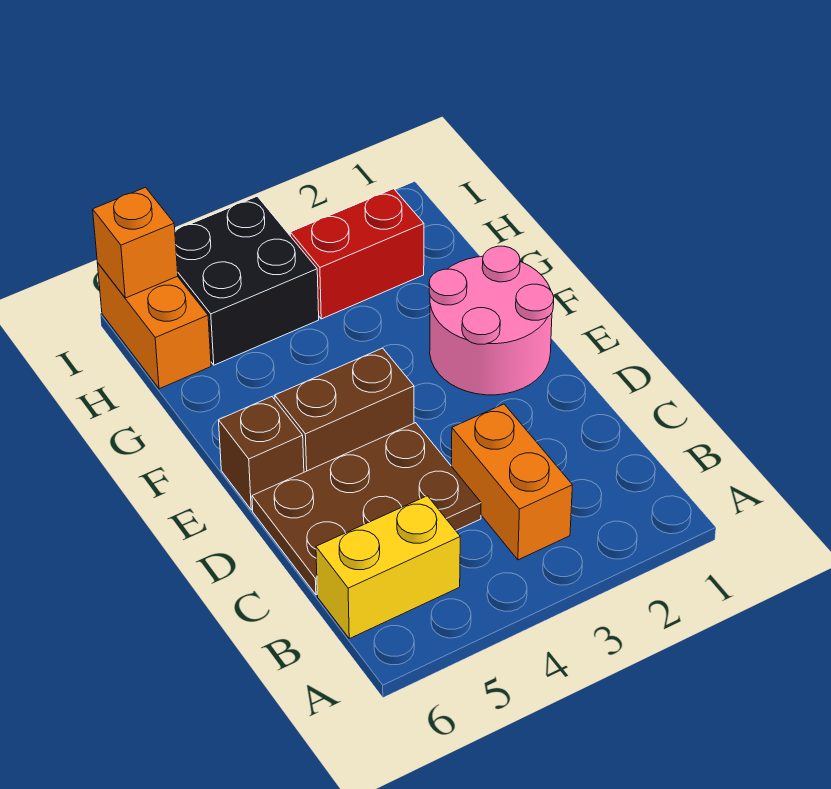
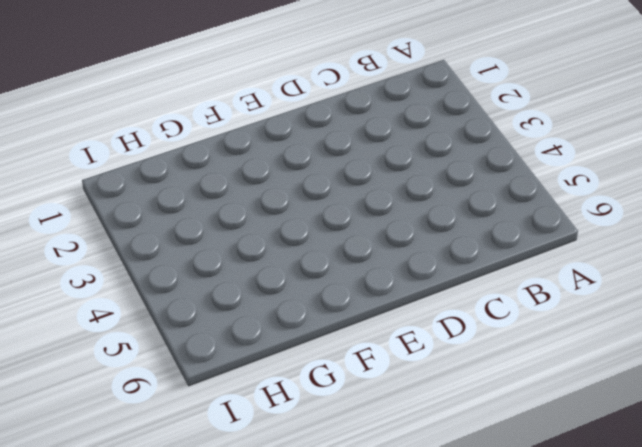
none -> orange 1x2 brick [451,404,572,560]
none -> yellow 1x2 brick [316,496,460,639]

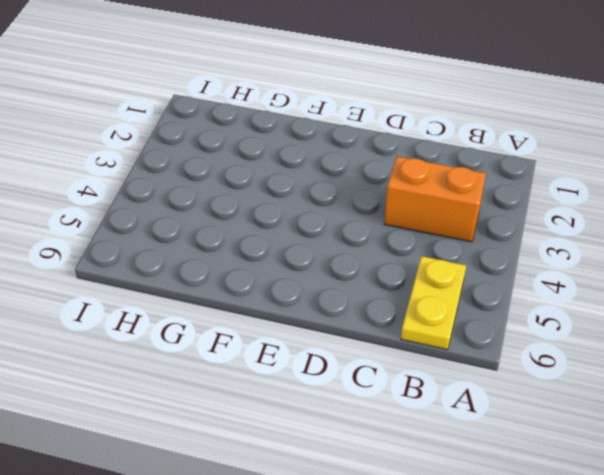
yellow 1x2 plate [401,256,466,350] -> yellow 1x2 brick [316,496,460,639]
none -> brown 2x3 plate [252,423,481,595]
none -> pink 2x2 round brick [429,246,554,395]

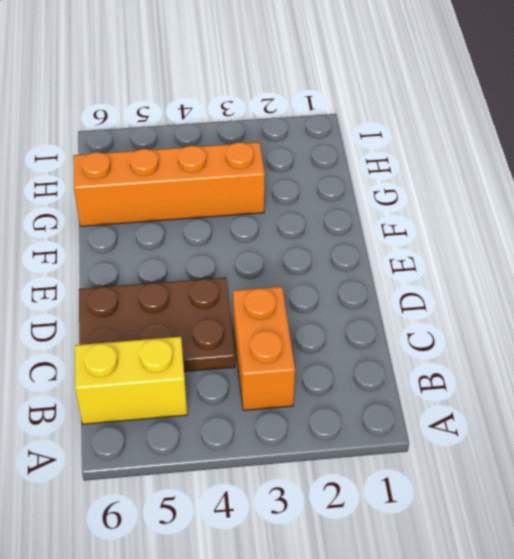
orange 1x4 brick [73,142,265,226] -> none
none -> pink 2x2 round brick [429,246,554,395]
none -> brown 1x2 brick [275,348,414,472]

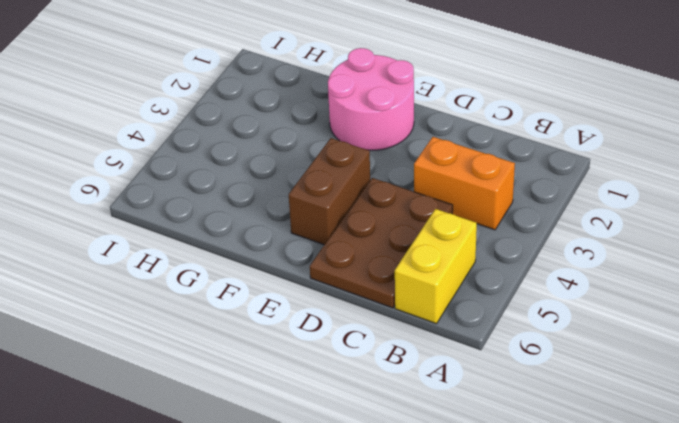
none -> brown 1x1 brick [219,397,304,510]
none -> red 1x2 brick [290,189,424,319]

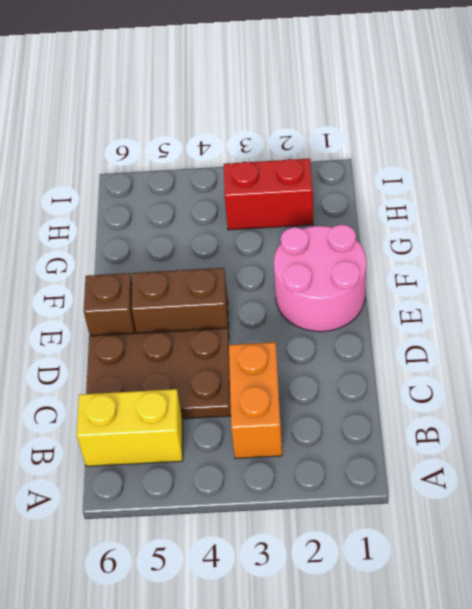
none -> black 2x2 brick [175,196,319,365]
none -> orange 1x2 brick [97,263,211,389]

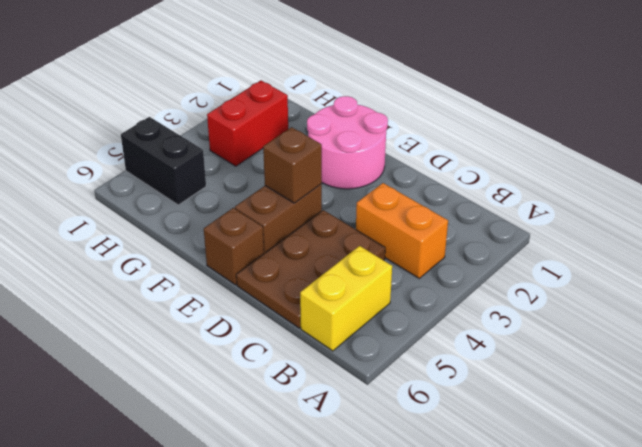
brown 1x1 brick [263,127,322,203] -> none
black 1x2 brick [121,117,206,205] -> black 2x2 brick [175,196,319,365]
none -> orange 1x2 brick [97,263,211,389]
none -> orange 1x1 brick [93,187,178,298]

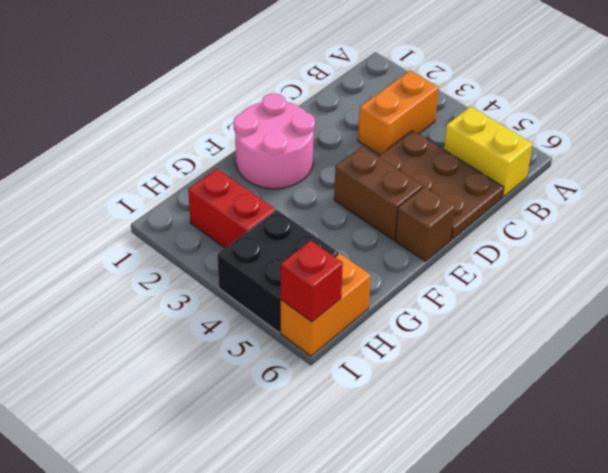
red 1x1 brick [281,241,343,322] -> orange 1x1 brick [93,187,178,298]

